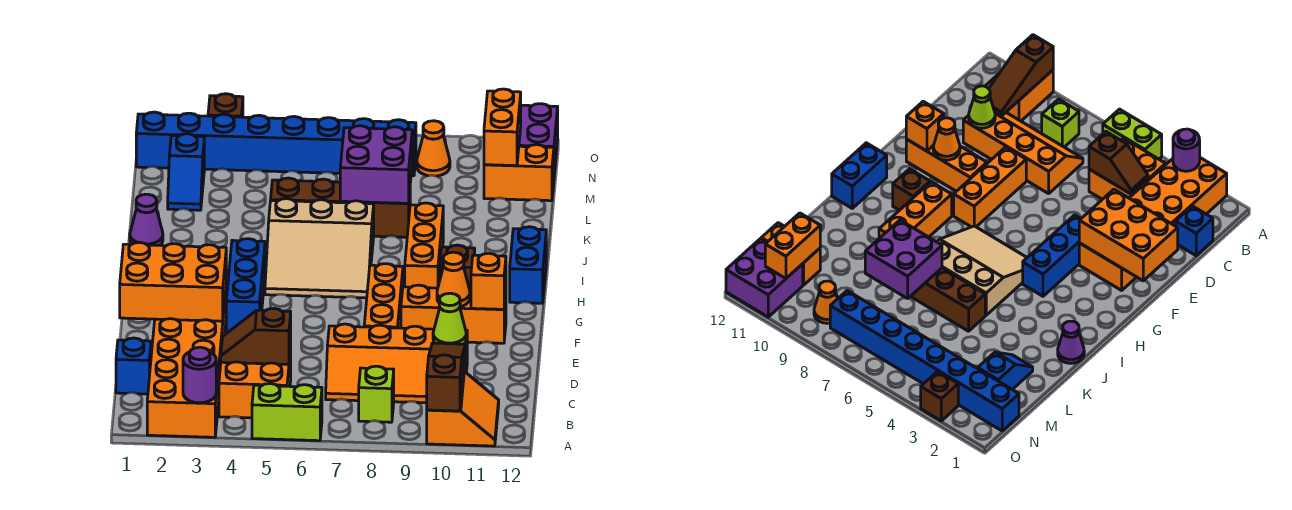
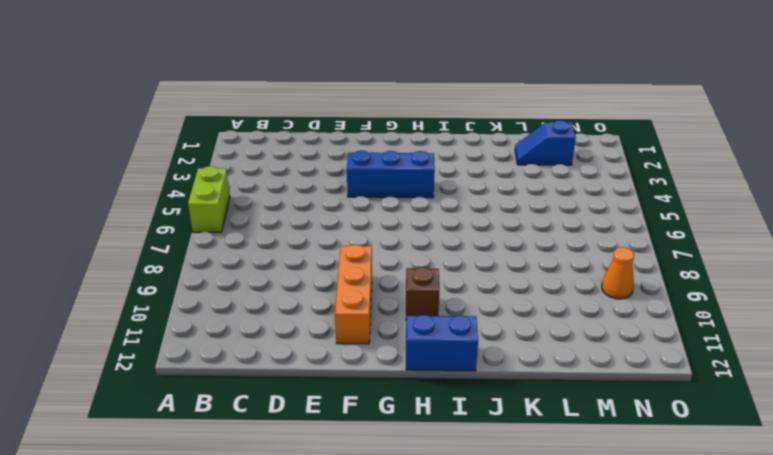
none -> orange 2x6 brick [147,292,226,437]
none -> orange 2x2 slope [427,371,499,446]
none -> orange 2x2 brick [219,348,291,418]
none -> lime 1x1 brick [359,366,394,422]

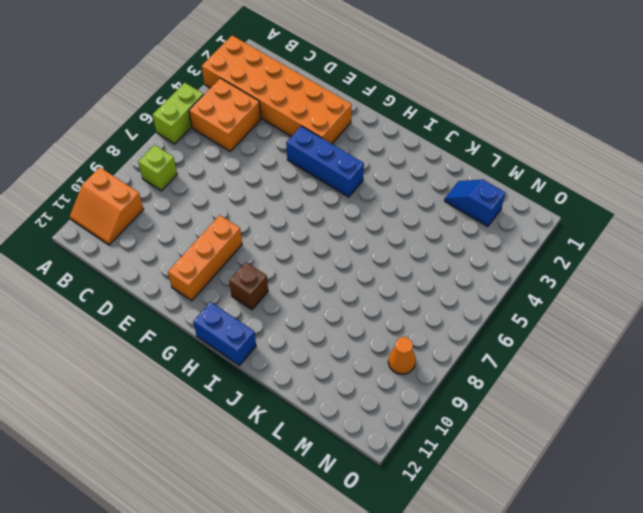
none -> blue 1x1 brick [116,338,151,394]
none -> orange 2x4 slope [326,324,467,403]
none -> orange 1x3 brick [364,264,403,328]
none -> tan 3x3 slope [265,199,374,298]

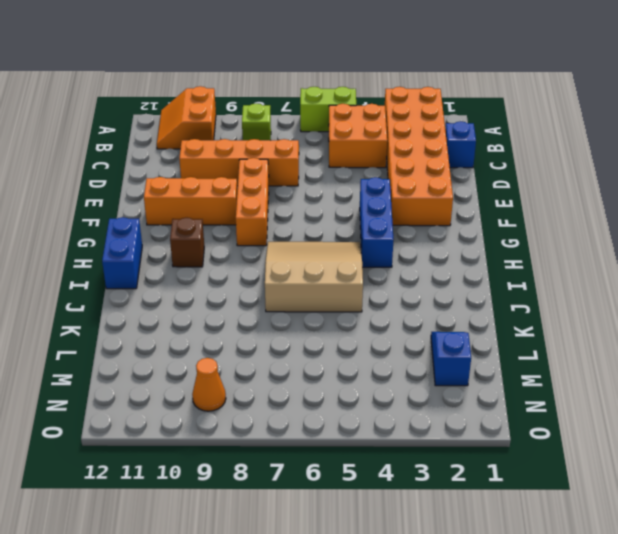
none -> orange 1x3 brick [405,203,443,288]
none -> purple 1x1 cone [130,194,163,245]
none -> brown 1x4 brick [271,178,410,237]
none -> orange 1x2 brick [484,145,554,201]

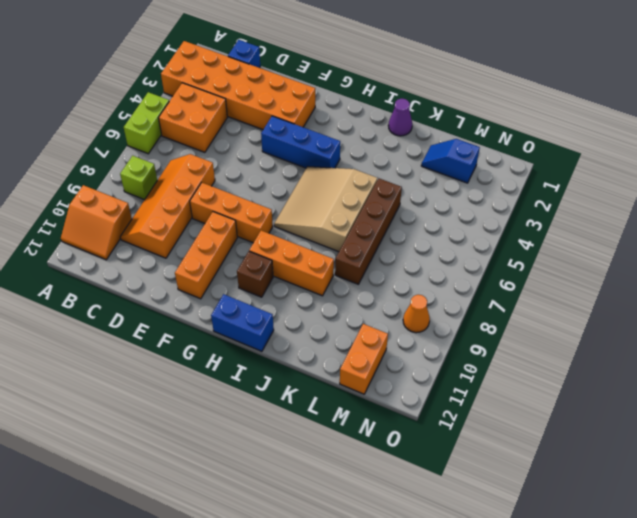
none -> blue 1x8 brick [136,112,416,176]
none -> purple 2x2 brick [519,104,558,174]
none -> brown 1x1 brick [208,94,243,117]
none -> purple 1x1 round brick [183,347,216,403]

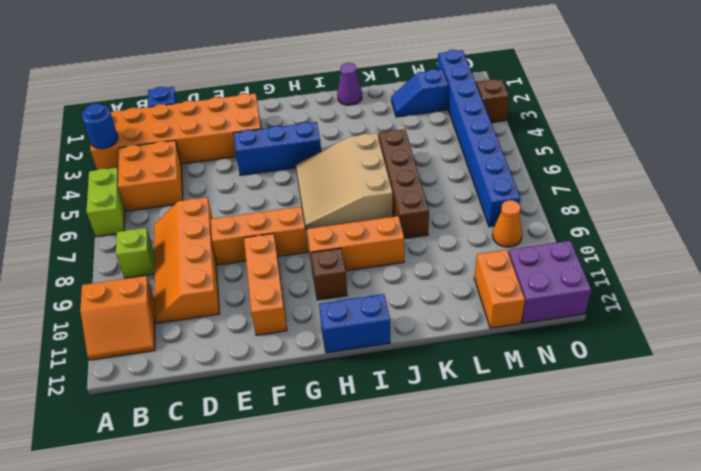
blue 1x1 round brick [82,103,118,149] -> purple 1x1 round brick [183,347,216,403]
none -> brown 1x3 slope [427,343,465,411]
none -> brown 1x2 slope [221,308,291,364]
none -> lime 1x1 cone [433,293,466,344]
none -> orange 2x3 brick [120,242,226,321]

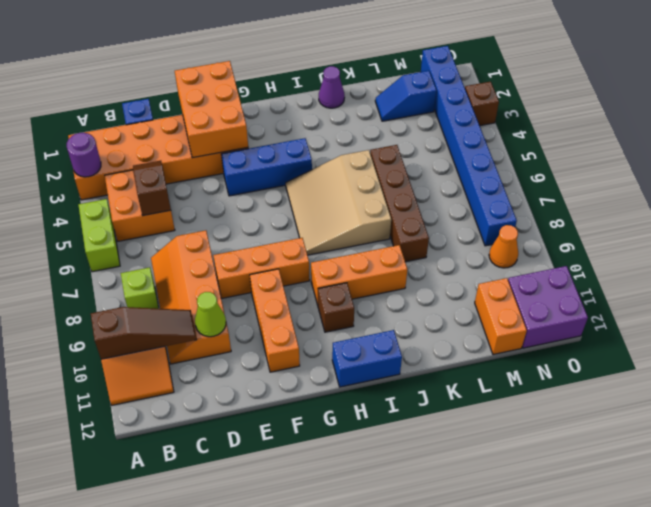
none -> orange 1x1 cone [437,252,470,307]
none -> orange 1x1 brick [471,253,506,309]
none -> purple 2x2 brick [340,126,412,203]
none -> orange 1x2 brick [484,89,521,166]

